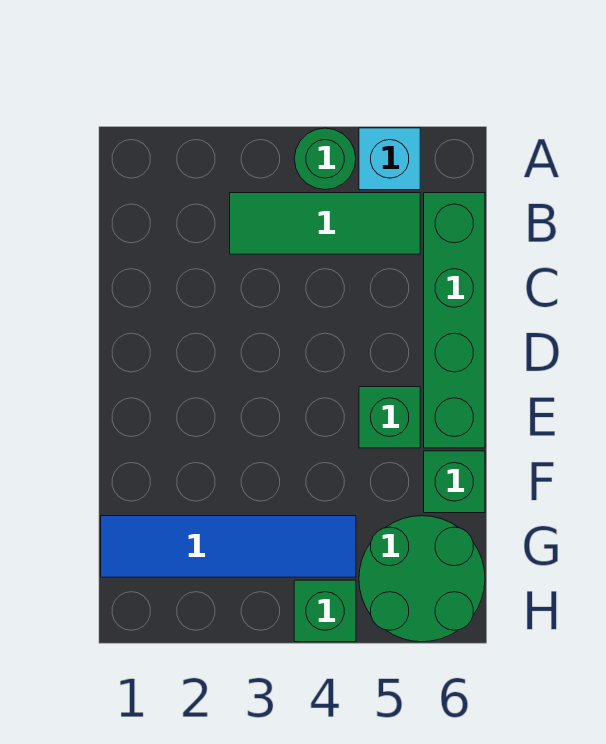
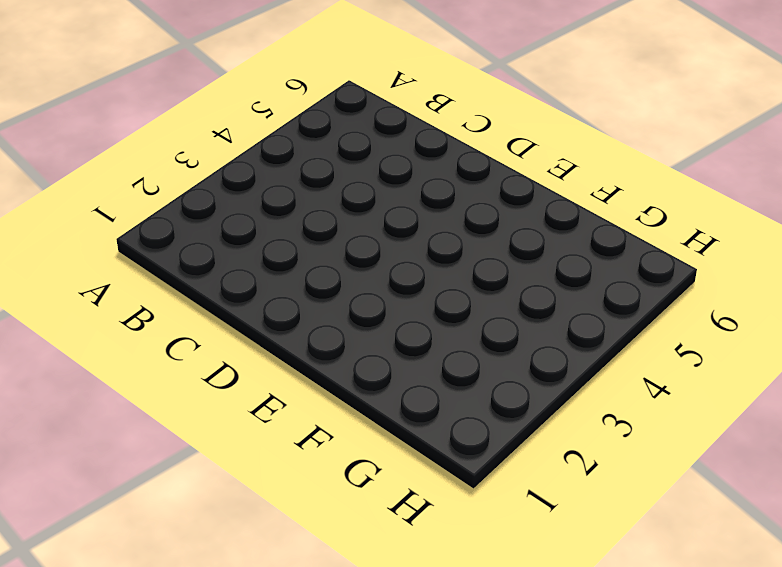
none -> green 1x1 round brick [294,128,356,190]
none -> cyan 1x1 brick [359,128,420,190]

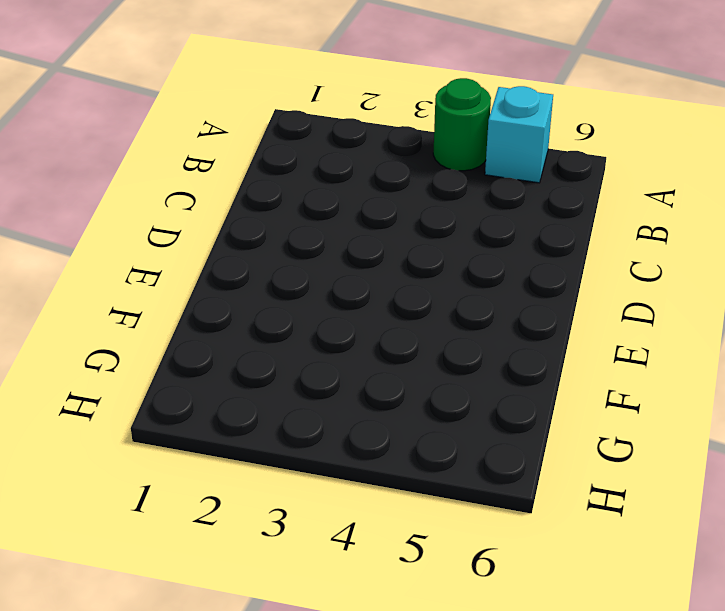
none -> green 1x3 tile [230,193,420,254]
none -> green 1x4 brick [424,193,485,448]

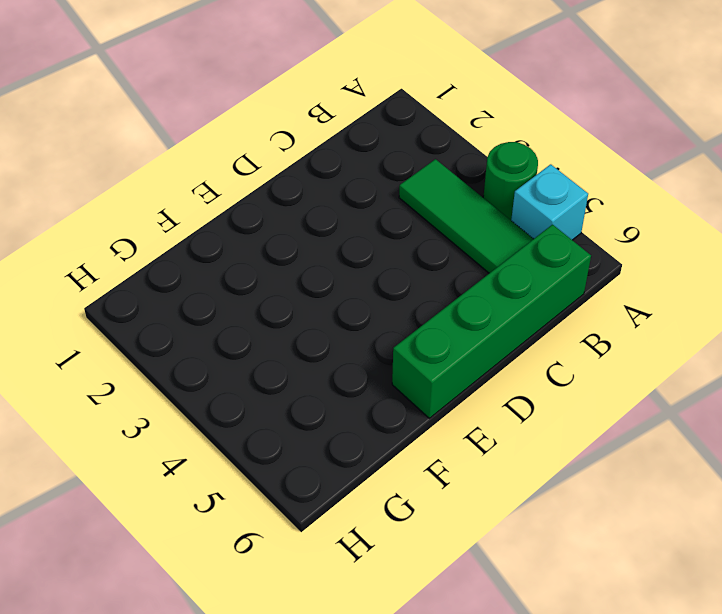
none -> green 1x1 brick [359,387,420,448]
none -> green 1x1 brick [424,451,485,513]

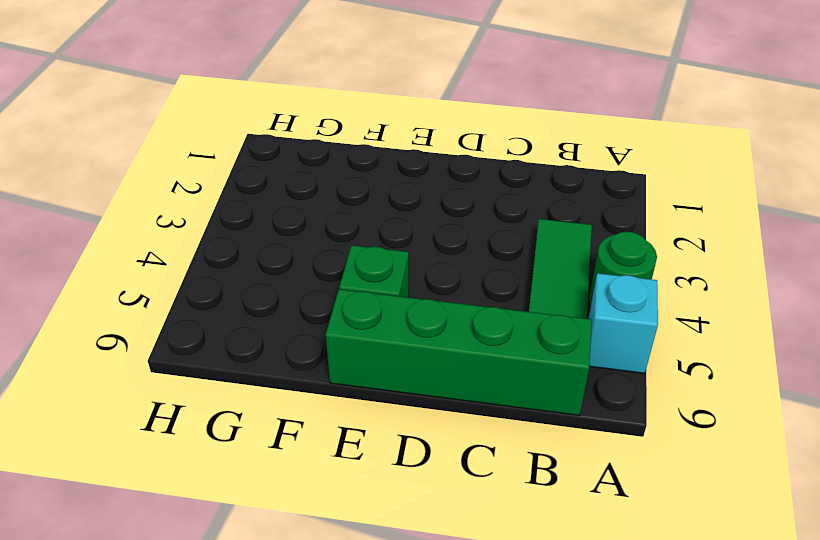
none -> green 1x1 brick [424,451,485,513]
none -> blue 1x4 tile [101,516,356,577]

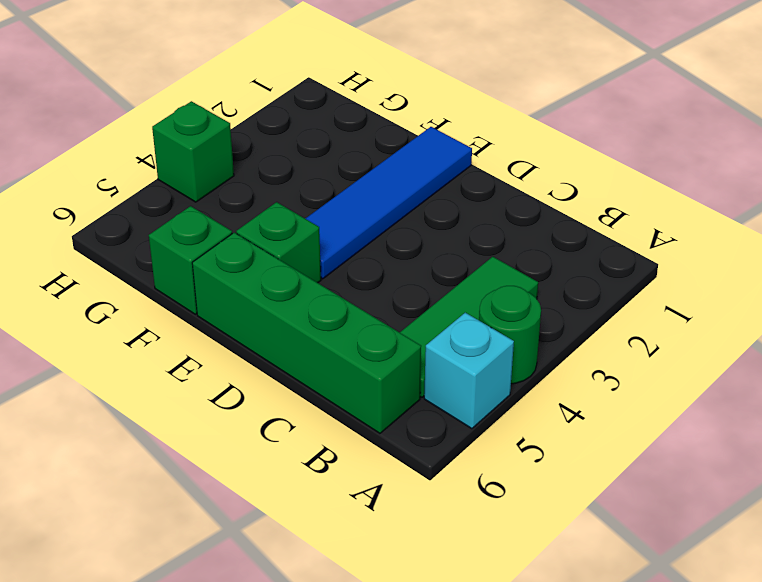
blue 1x4 tile [305,127,472,279] -> blue 1x4 tile moved to [101,516,356,577]
none -> green 2x2 round brick [359,516,485,642]

